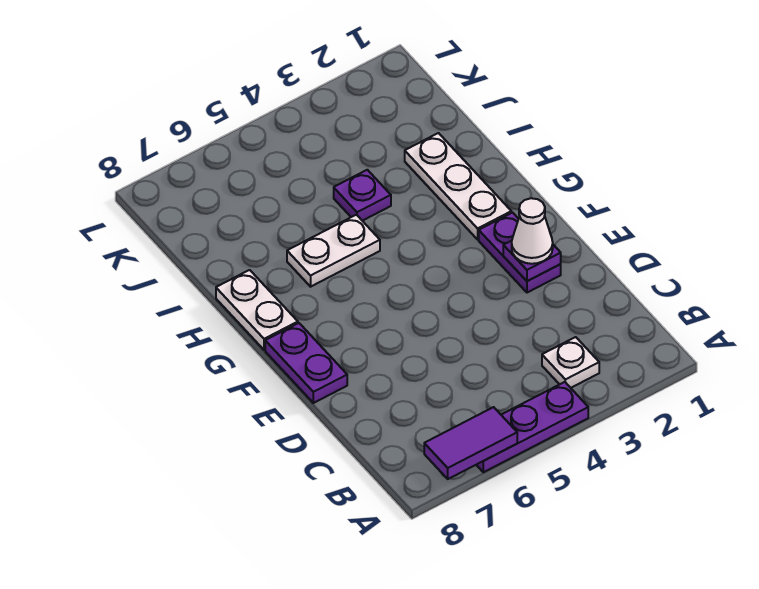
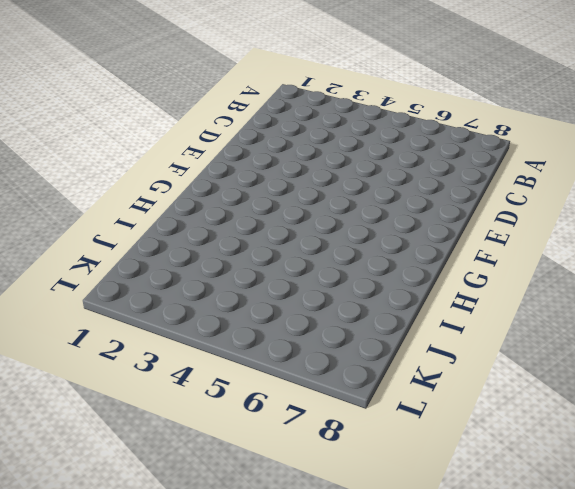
none -> purple 1x3 plate [477,382,588,472]
none -> white 1x1 plate [542,337,599,388]

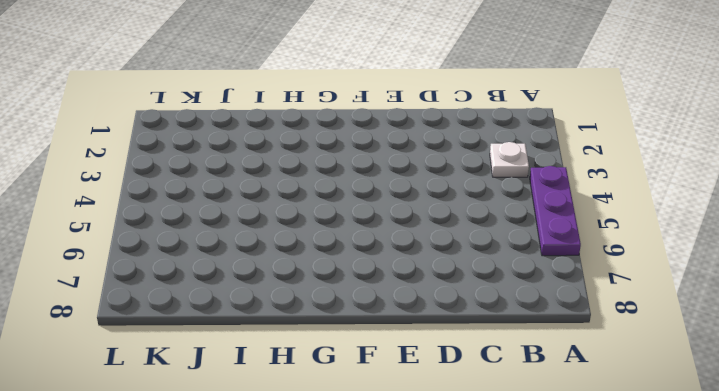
none -> purple 1x2 plate [479,213,561,293]
none -> purple 1x2 plate [265,323,347,403]

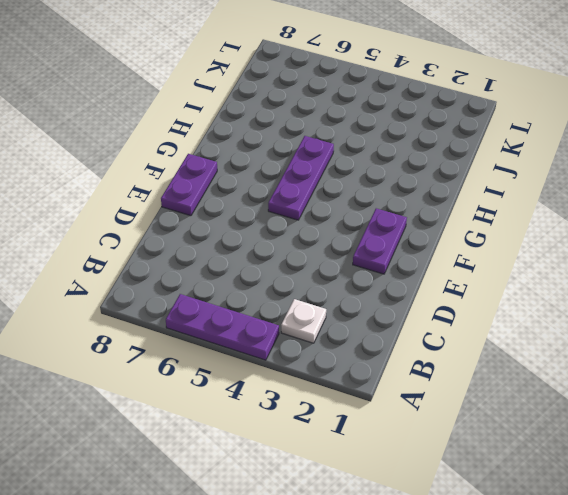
purple 1x3 plate [268,136,334,220] -> white 1x2 plate [287,215,380,287]
none -> white 1x3 plate [405,133,511,239]
none -> white 1x2 plate [216,270,298,350]

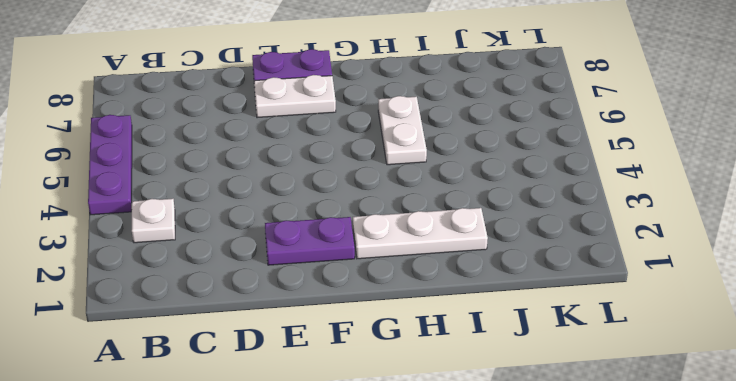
white 1x2 plate [254,75,336,118] -> white 1x2 plate moved to [216,270,298,350]
none -> purple 1x1 plate [334,170,391,221]
none -> purple 1x2 tile [424,407,517,479]

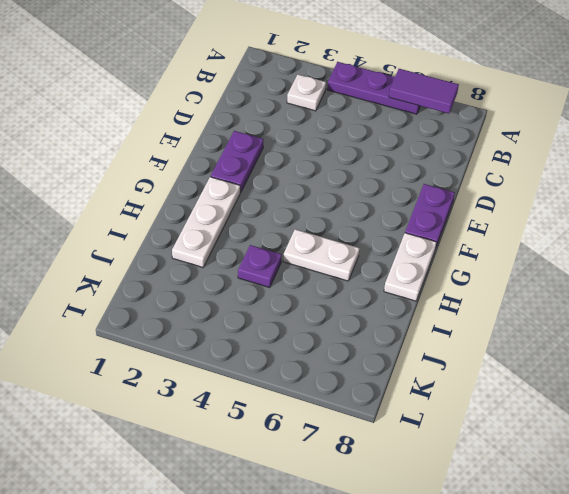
none -> purple 1x1 plate [503,241,561,281]
none -> white 1x1 cone [512,198,553,264]

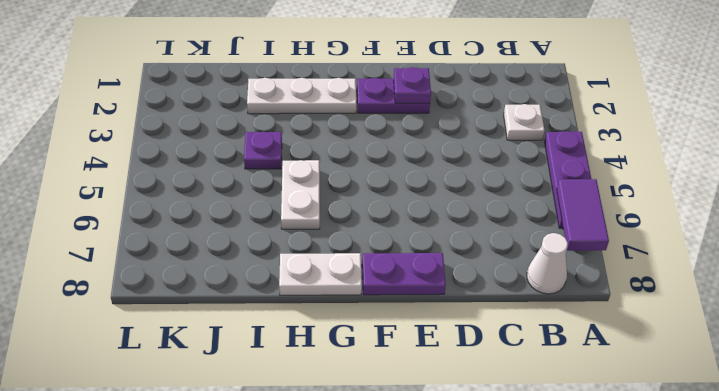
white 1x1 cone [527,233,568,294] -> white 1x1 cone moved to [512,198,553,264]

